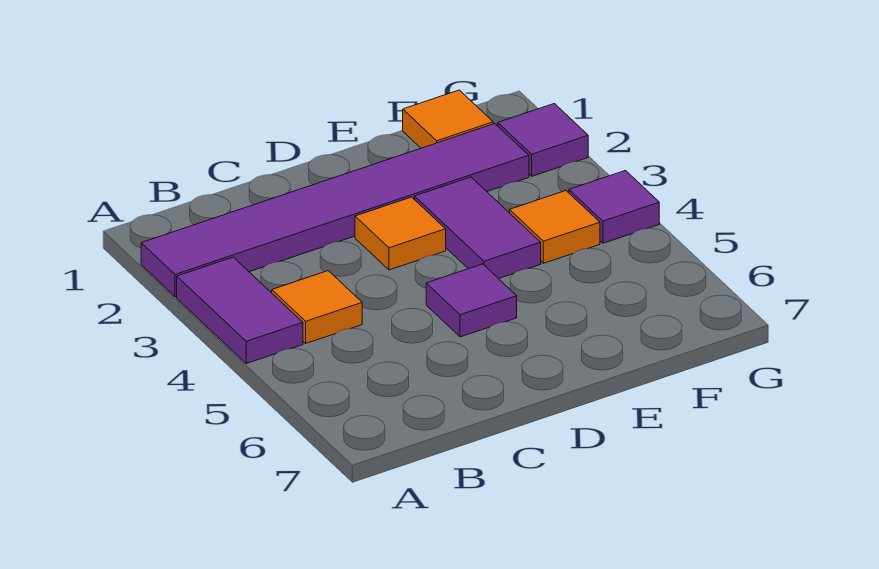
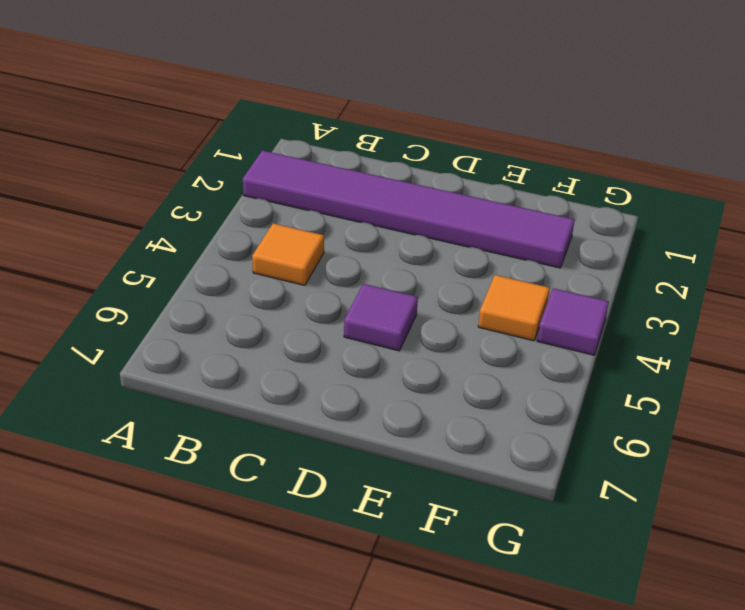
none -> purple 1x2 tile [177,257,303,363]
none -> orange 1x1 tile [355,197,446,270]

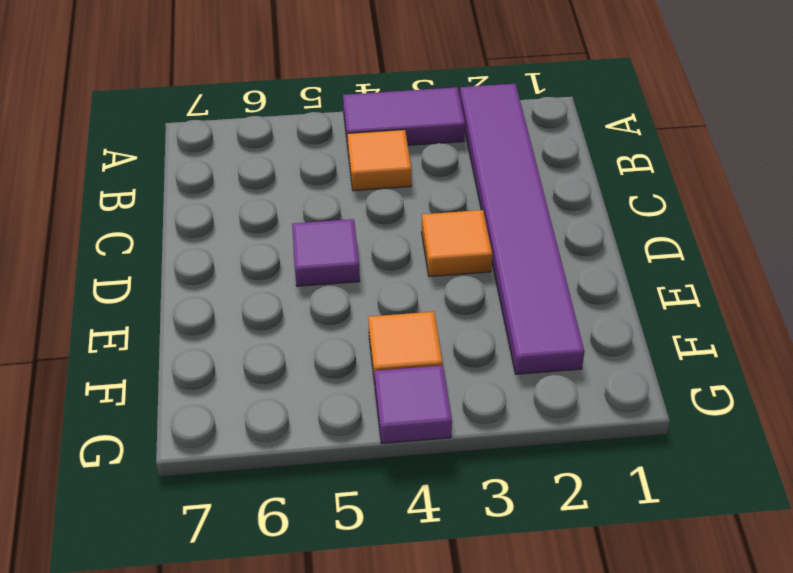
none -> purple 1x2 tile [415,177,541,279]
none -> orange 1x1 tile [403,90,493,148]

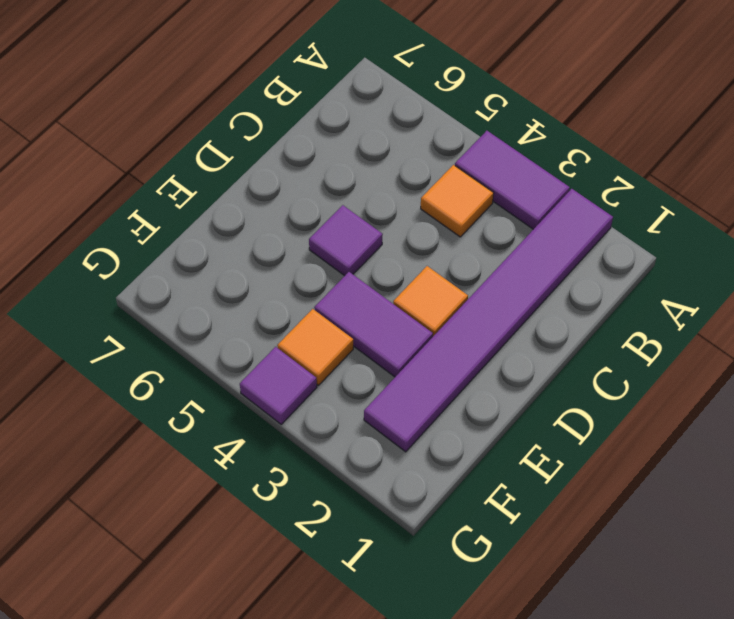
none -> orange 1x1 tile [403,90,493,148]
none -> purple 1x1 tile [498,104,588,176]

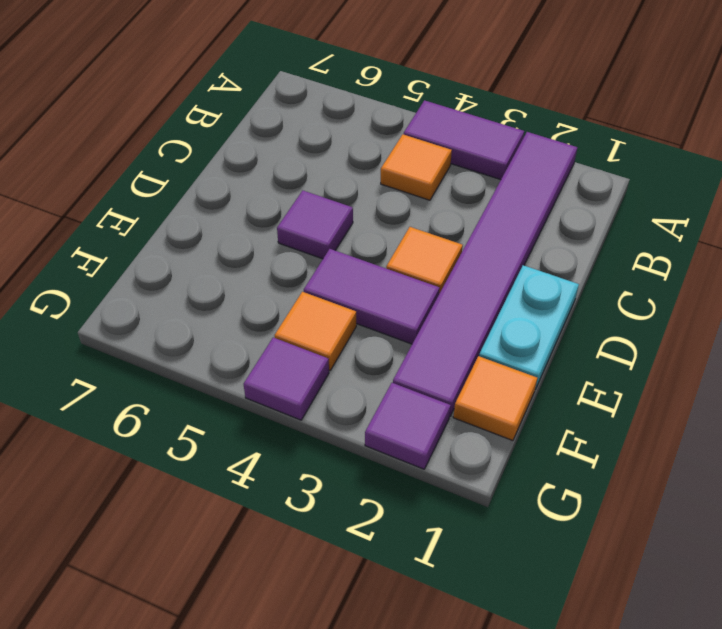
cyan 1x2 plate [479,265,579,389] -> none

